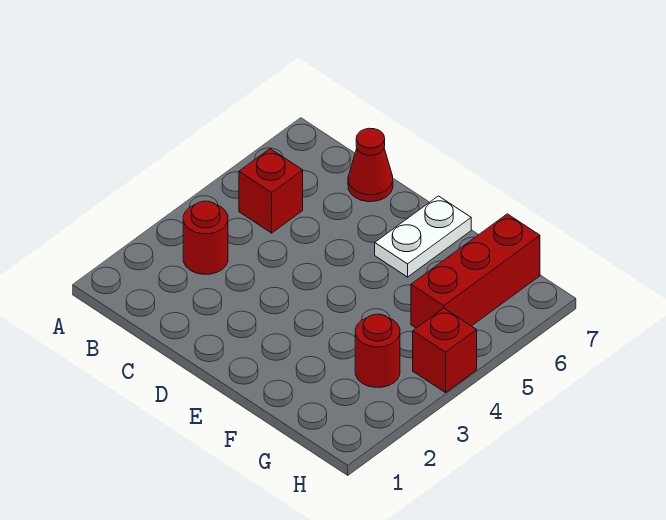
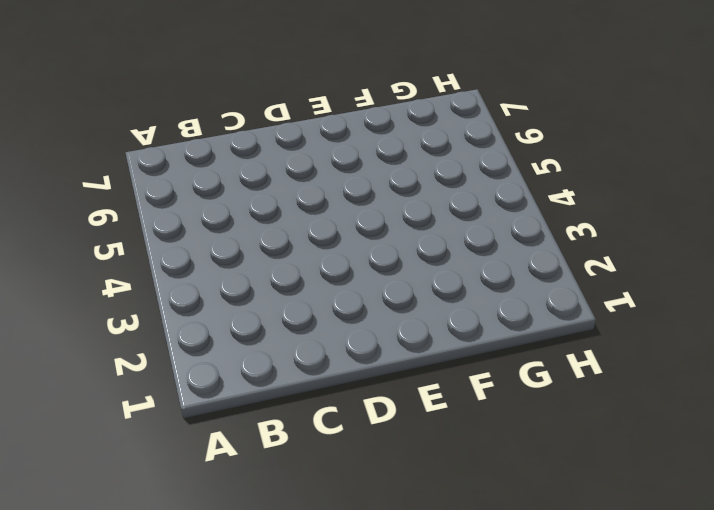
none -> red 1x1 round brick [183,201,228,274]
none -> red 1x1 brick [239,149,303,233]

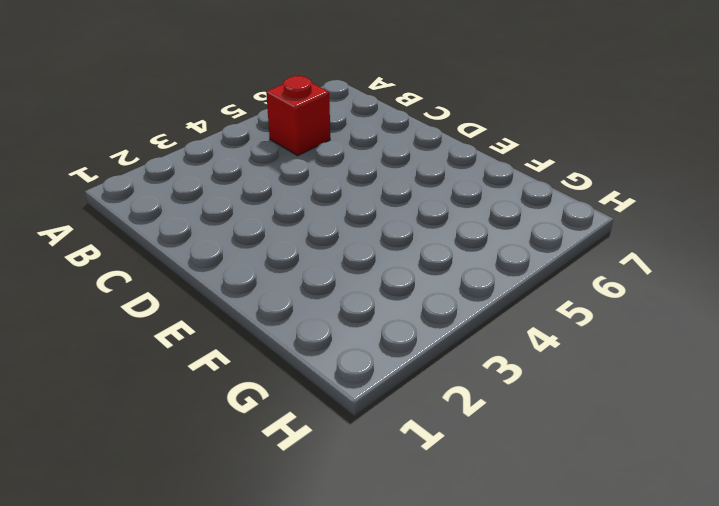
none -> red 1x1 round brick [183,201,228,274]
none -> red 1x1 cone [348,128,393,202]

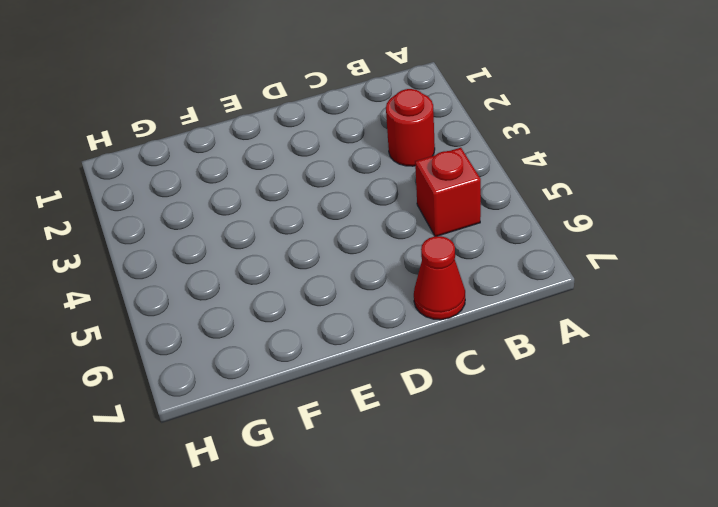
none -> white 1x2 plate [375,196,471,277]
none -> red 1x1 round brick [355,314,400,387]

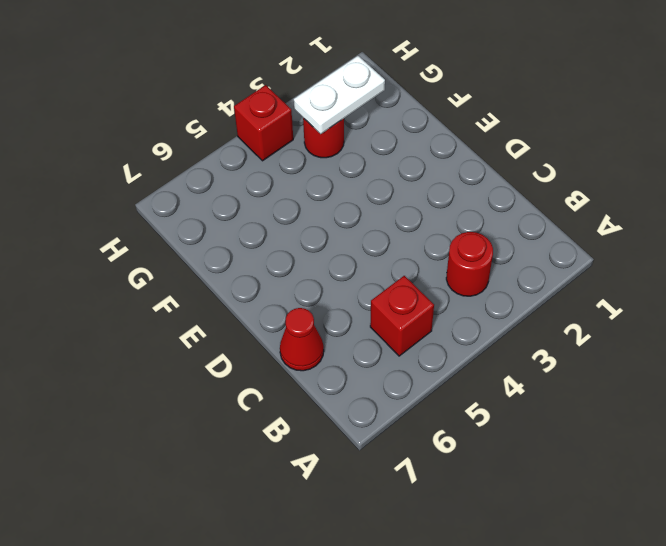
white 1x2 plate [294,56,385,134] -> white 1x2 plate moved to [375,196,471,277]
none -> red 1x3 brick [411,214,540,328]

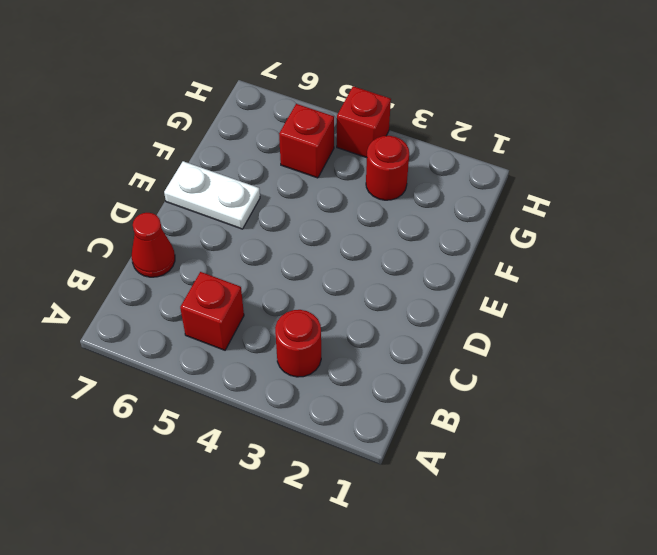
red 1x1 brick [279,104,334,178] -> red 1x3 brick [411,214,540,328]

